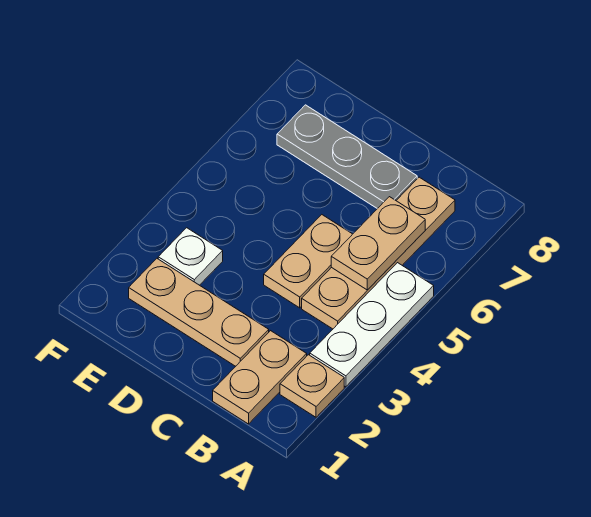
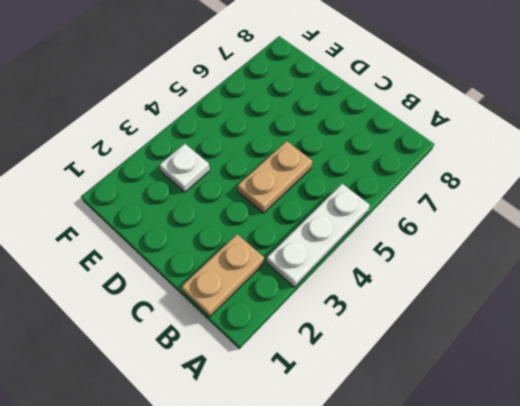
none -> tan 1x1 plate [280,355,344,417]
none -> tan 1x4 plate [302,177,455,329]

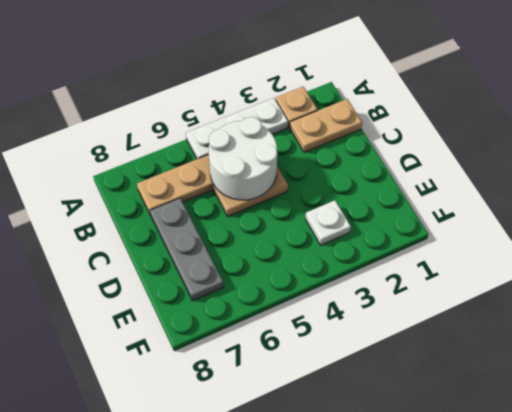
white 2x2 round brick [209,117,277,200] -> tan 1x2 plate [331,197,425,290]
none -> tan 1x3 plate [129,259,269,366]

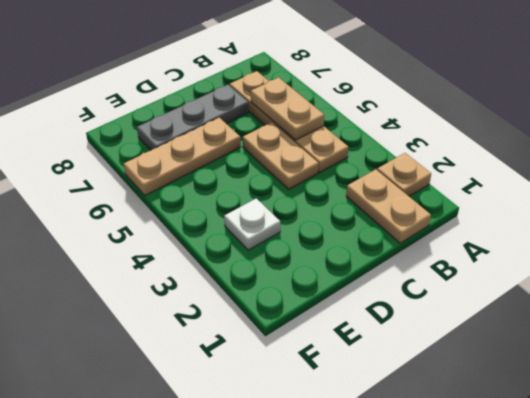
tan 1x3 plate [124,118,240,195] -> tan 1x3 plate moved to [129,259,269,366]
none -> white 1x3 plate [310,263,434,387]

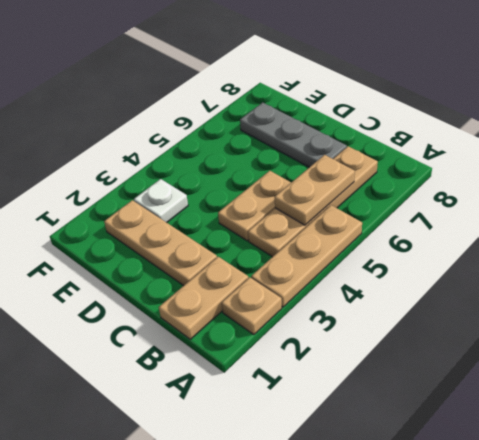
tan 1x3 plate [251,205,362,307] -> white 1x3 plate [310,263,434,387]

